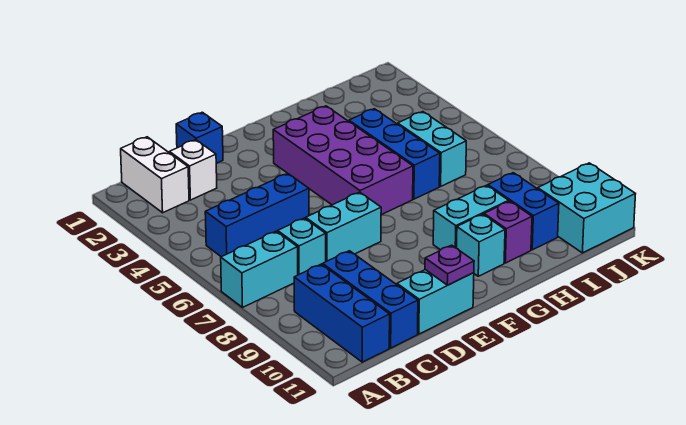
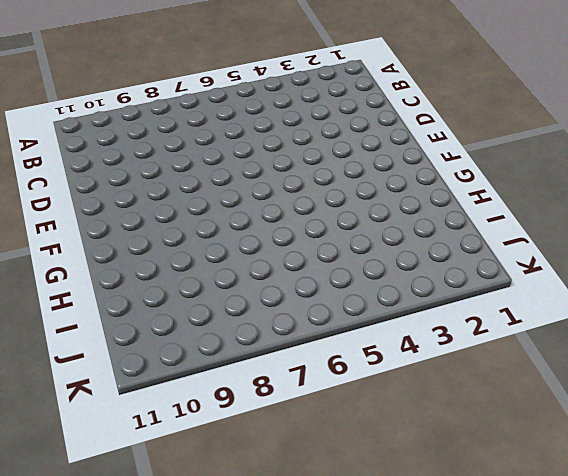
none -> cyan 1x2 brick [221,231,298,307]
none -> white 1x2 brick [121,137,189,213]
none -> blue 1x3 brick [205,173,309,257]

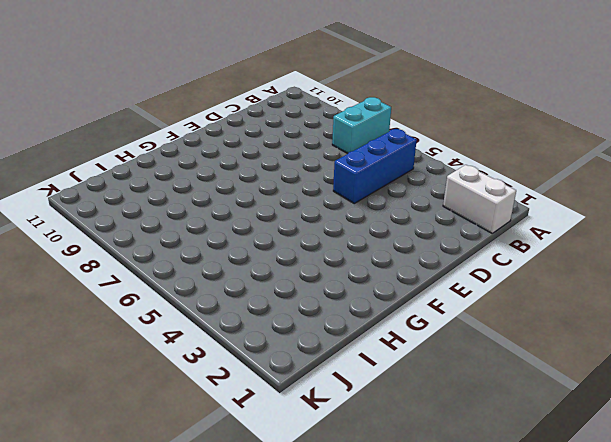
none -> blue 1x3 brick [294,264,390,362]
none -> white 1x1 brick [169,140,217,200]
none -> cyan 1x1 brick [278,218,326,275]

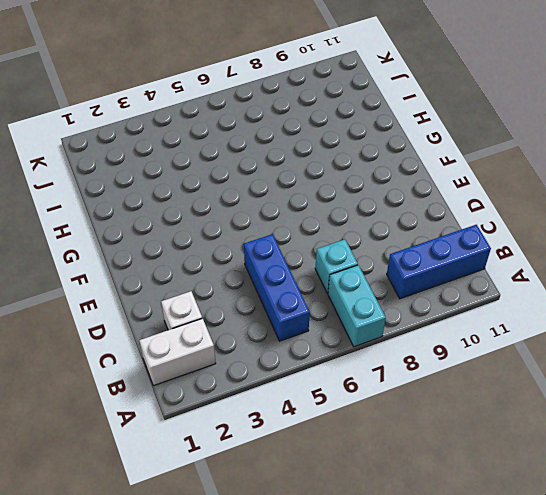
none -> blue 1x3 brick [323,251,418,348]
none -> blue 1x1 brick [176,112,223,163]
none -> cyan 1x2 brick [306,192,381,262]

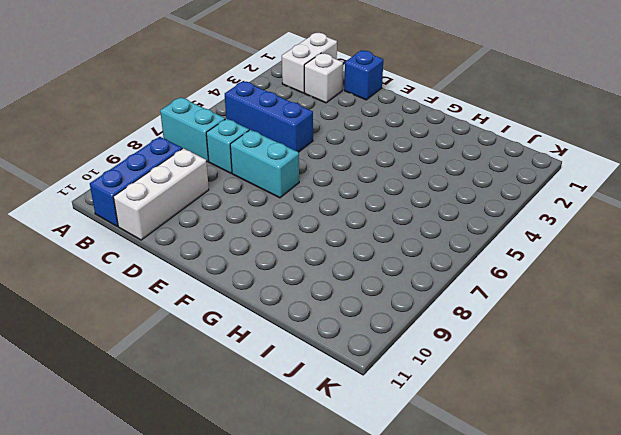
white 1x3 brick [113,148,209,240] -> blue 1x3 brick [323,251,418,348]
none -> cyan 1x2 brick [397,270,474,334]
none -> purple 2x4 brick [273,106,413,215]
none -> cyan 1x2 brick [433,185,509,250]

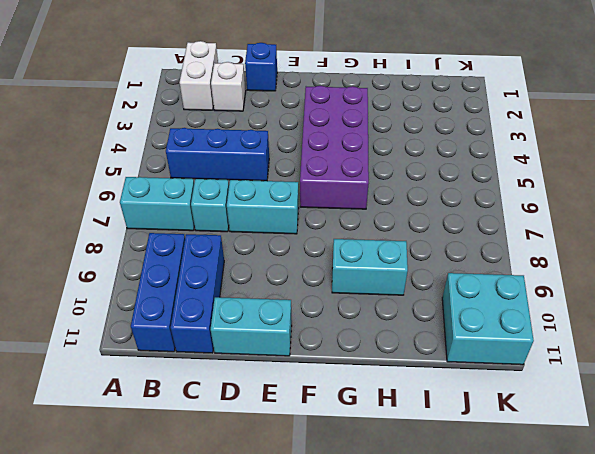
none -> cyan 1x1 brick [456,214,505,276]
none -> blue 1x3 brick [349,109,440,199]
none -> purple 1x1 brick [484,201,532,263]

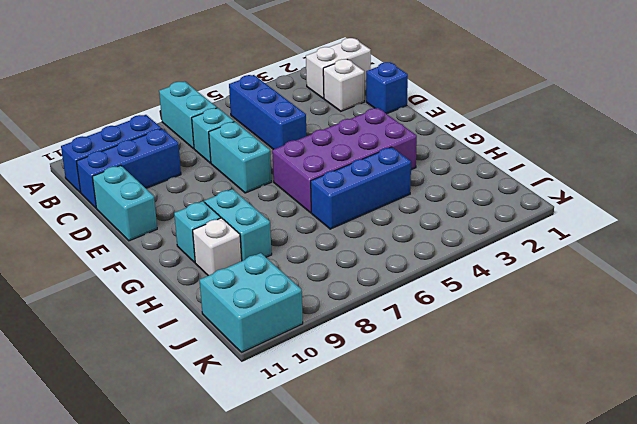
white 1x1 brick [193,218,242,276] -> purple 1x1 brick [484,201,532,263]
none -> cyan 1x2 brick [398,112,466,186]
none -> blue 1x2 brick [488,173,559,250]
none -> purple 1x1 plate [425,245,474,285]

